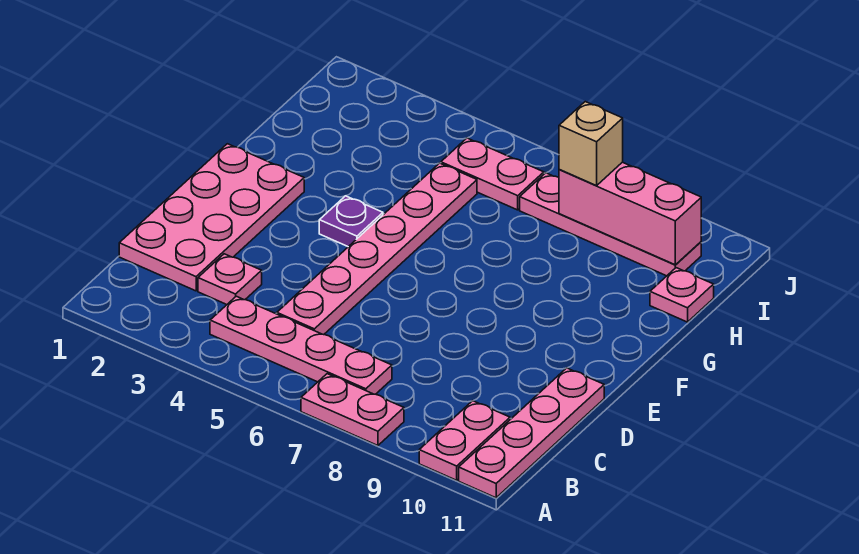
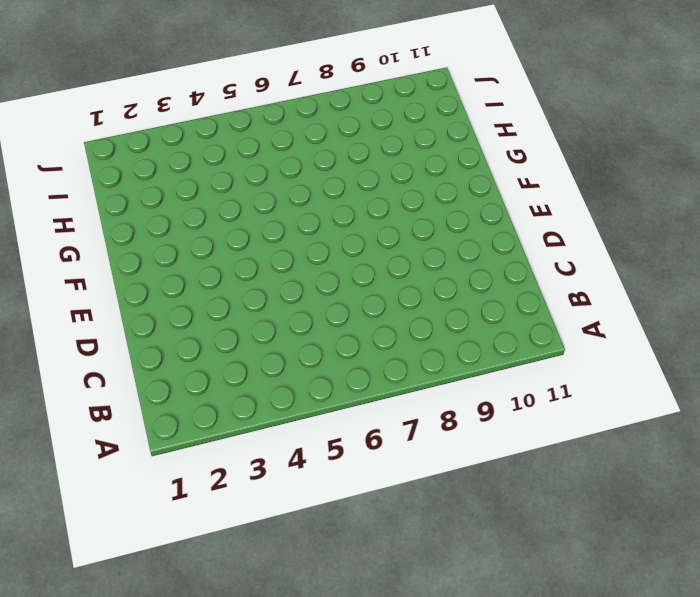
none -> pink 1x2 plate [301,374,404,446]
none -> pink 1x2 plate [419,401,510,480]
none -> pink 1x4 plate [459,368,604,498]

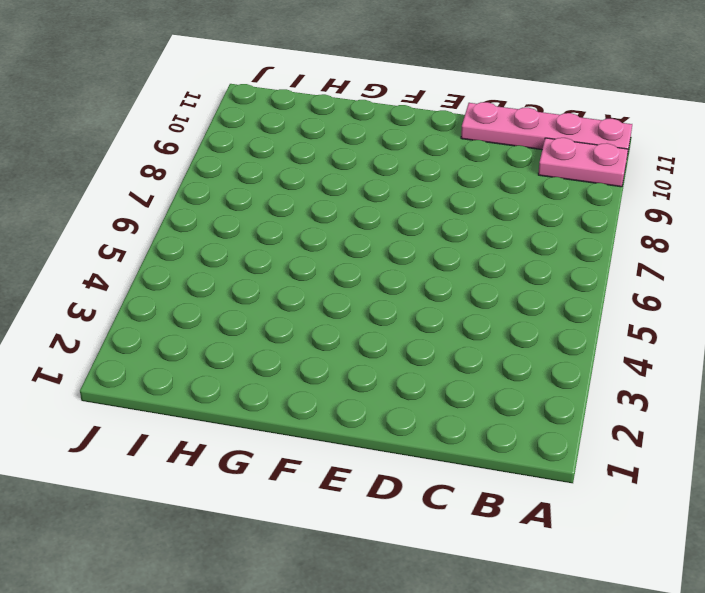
none -> pink 1x2 plate [301,374,404,446]
none -> pink 1x4 plate [210,296,392,394]
none -> pink 2x4 plate [119,144,304,291]

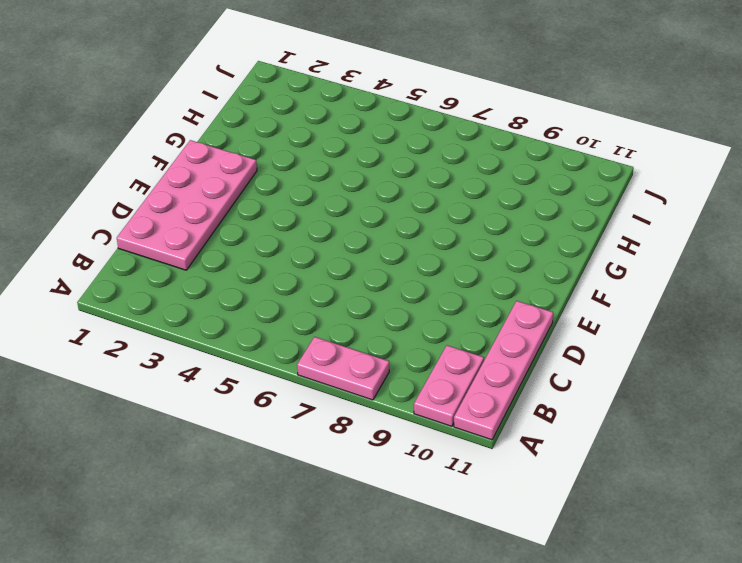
none -> pink 1x4 plate [210,296,392,394]
none -> pink 1x1 plate [198,254,262,305]
none -> pink 1x6 plate [277,163,477,335]

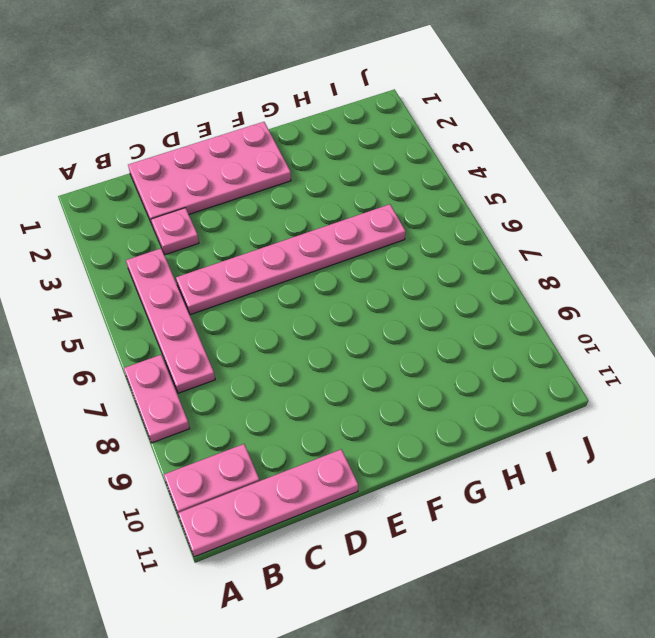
none -> purple 1x1 plate [319,196,383,247]
none -> pink 1x1 plate [650,268,714,322]
none -> pink 1x2 plate [441,138,544,210]

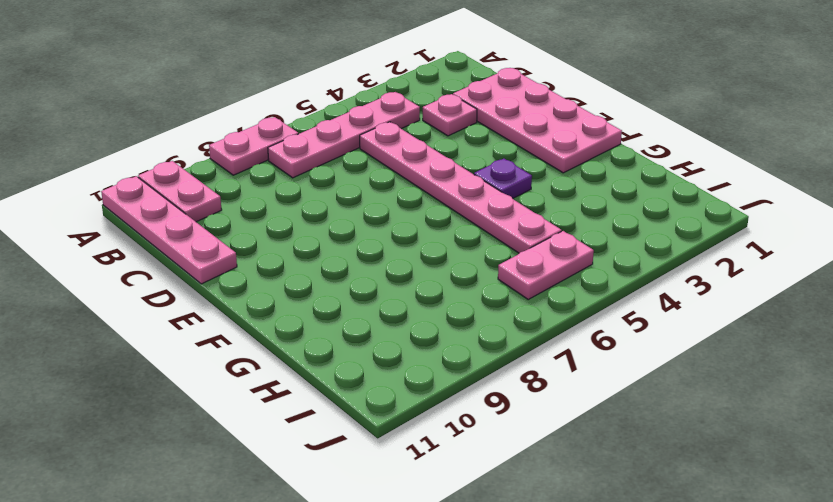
none -> pink 1x1 plate [650,268,714,322]
none -> pink 1x4 plate [520,173,701,276]
none -> pink 1x3 brick [559,162,701,265]

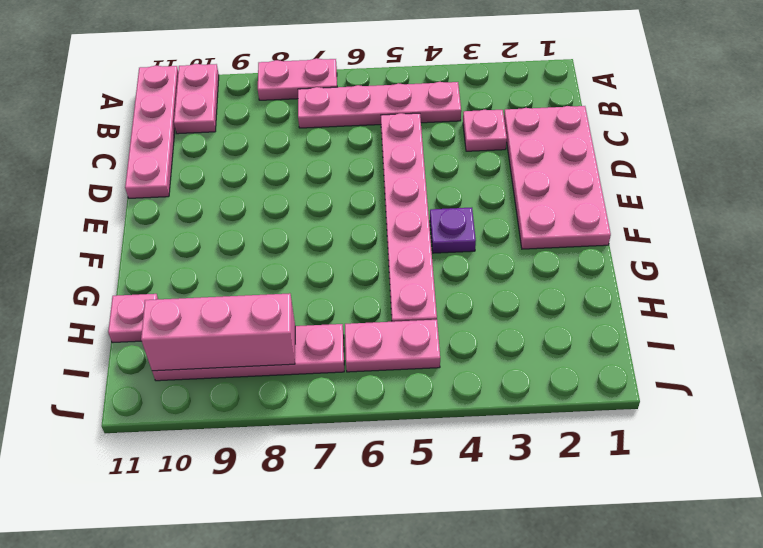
none -> tan 1x1 brick [559,102,623,186]

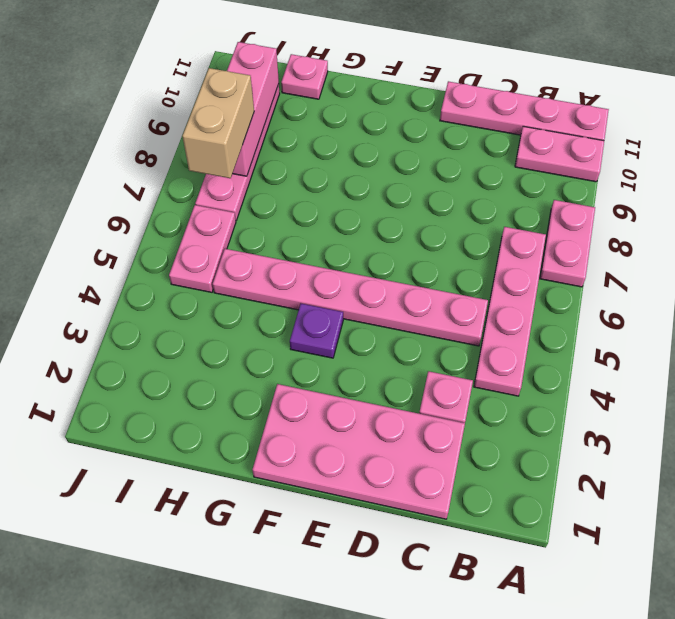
tan 1x2 brick [182,68,254,178] -> tan 1x1 brick [559,102,623,186]

